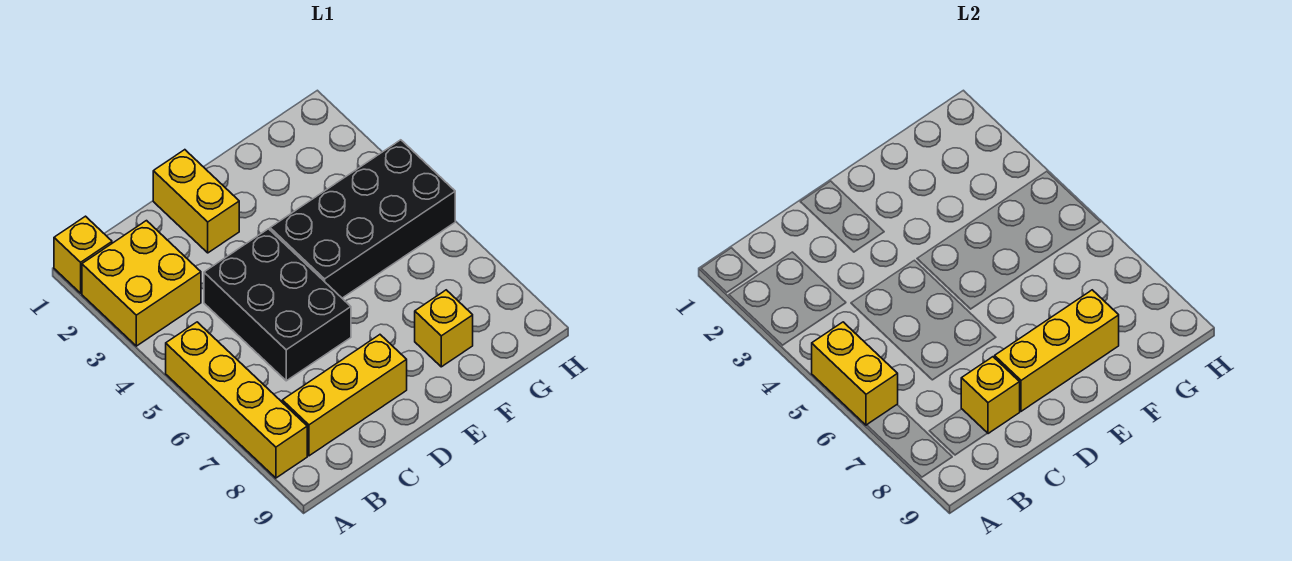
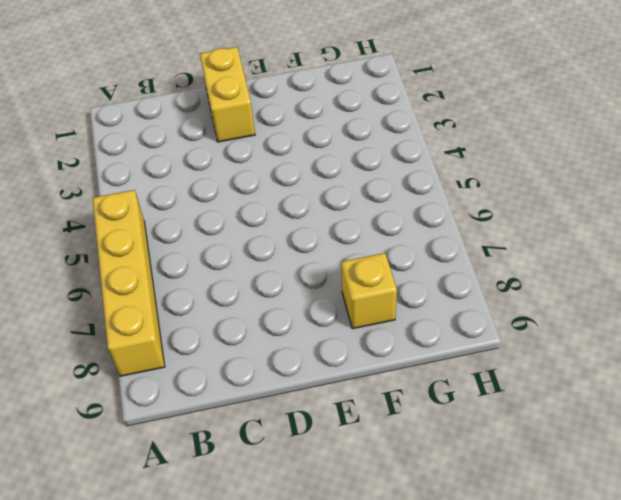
none -> yellow 1x1 brick [54,216,112,293]
none -> yellow 2x2 brick [82,221,201,346]

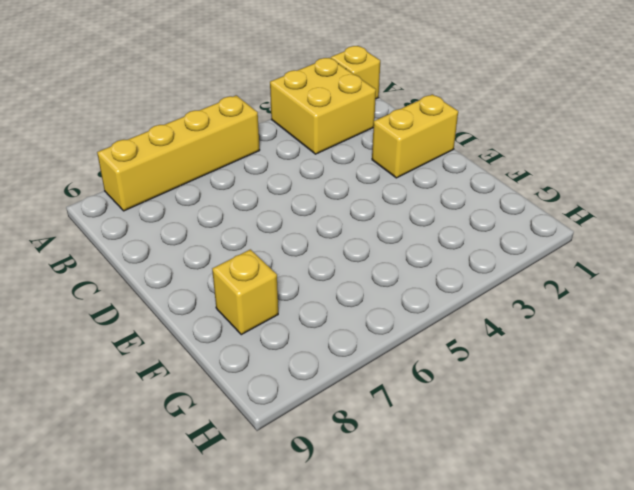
none -> yellow 1x3 brick [282,335,407,456]
none -> black 2x3 brick [204,229,351,381]

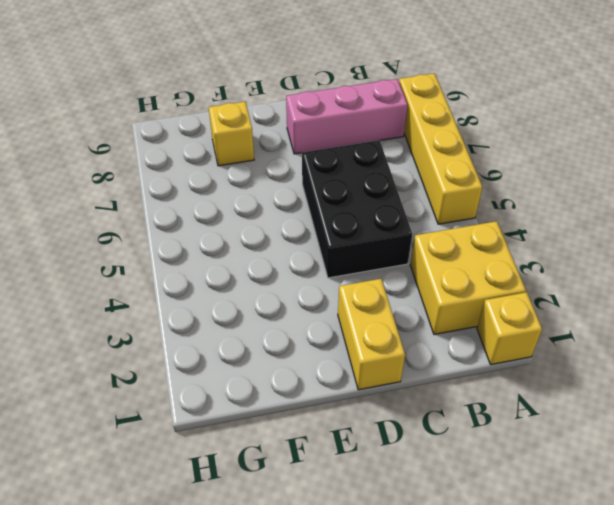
pink 1x3 brick [286,79,407,154] -> yellow 1x3 brick [282,335,407,456]
none -> black 2x4 brick [270,140,455,298]
none -> yellow 1x2 brick [812,322,898,425]

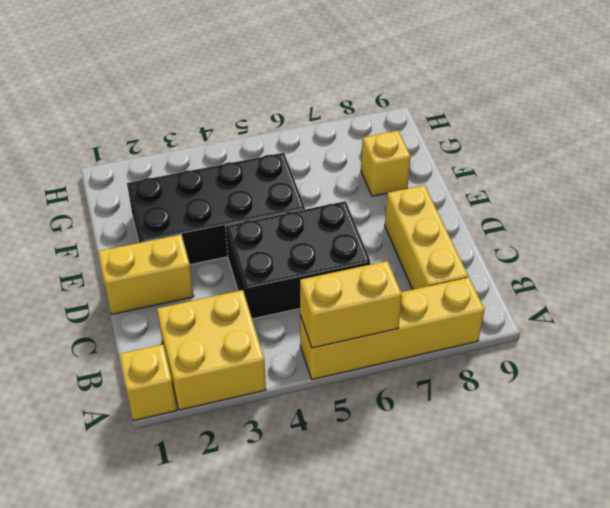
black 2x4 brick [127,153,305,265] -> black 2x4 brick turned to [270,140,455,298]
none -> yellow 1x1 brick [961,357,1020,434]
none -> yellow 1x3 brick [995,290,1119,411]

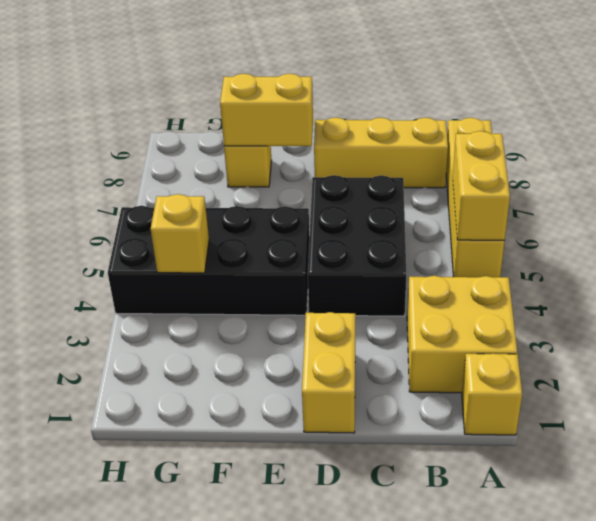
yellow 1x2 brick [220,74,313,146] -> yellow 1x3 brick [995,290,1119,411]
yellow 1x1 brick [151,194,209,273] -> yellow 1x1 brick moved to [961,357,1020,434]

